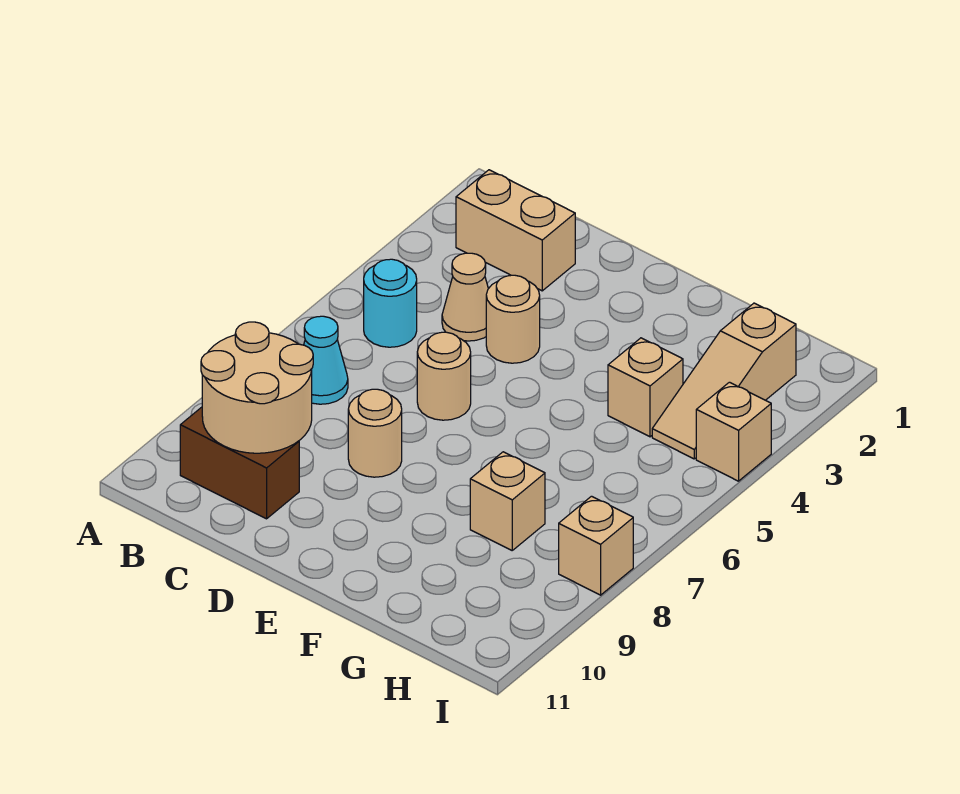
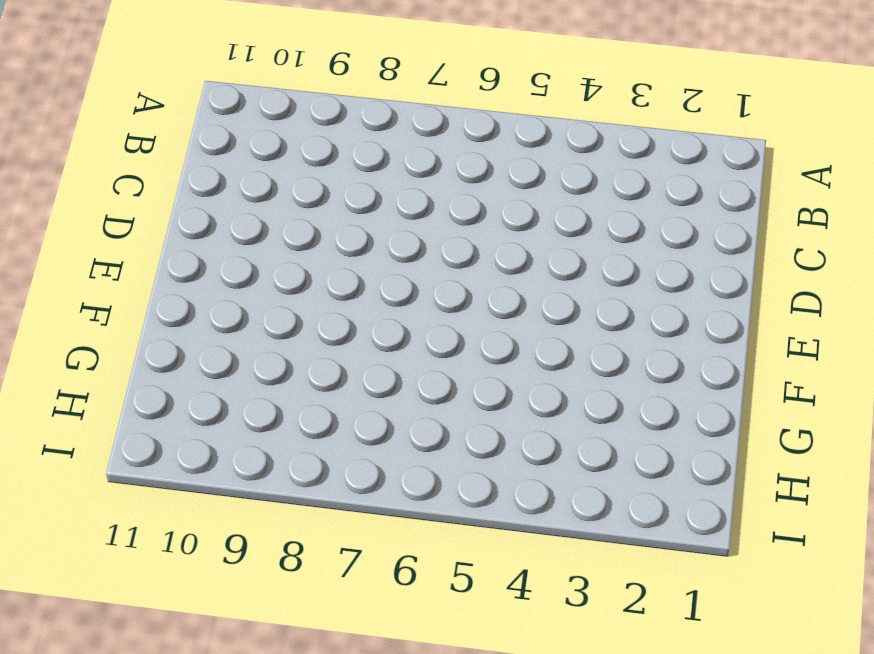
none -> tan 1x2 brick [456,170,575,291]
none -> cyan 1x1 round brick [364,259,417,347]
none -> cyan 1x1 cone [304,316,348,404]

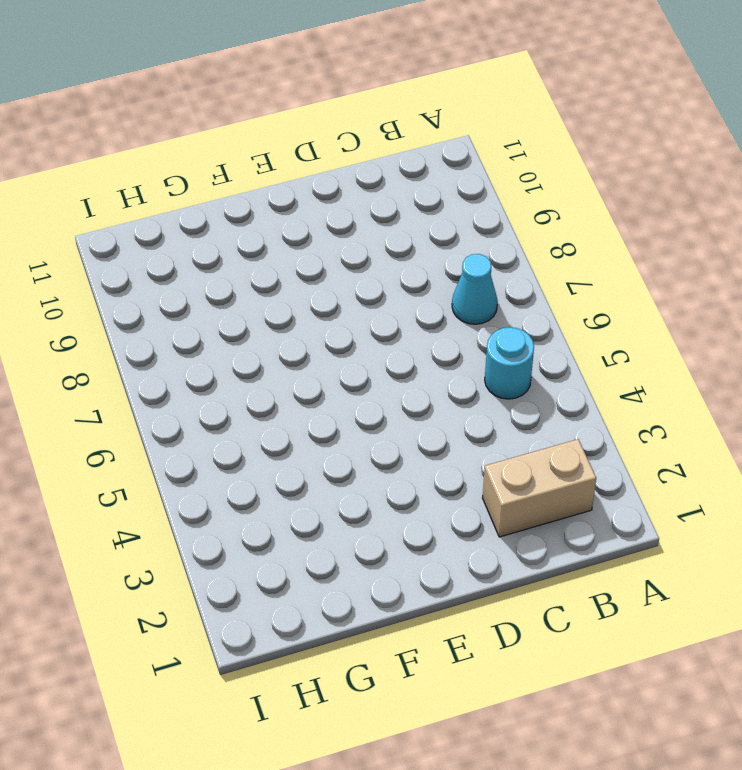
none -> brown 1x2 brick [180,407,299,519]
none -> tan 1x1 cone [442,253,488,341]
none -> tan 1x1 round brick [486,275,540,363]

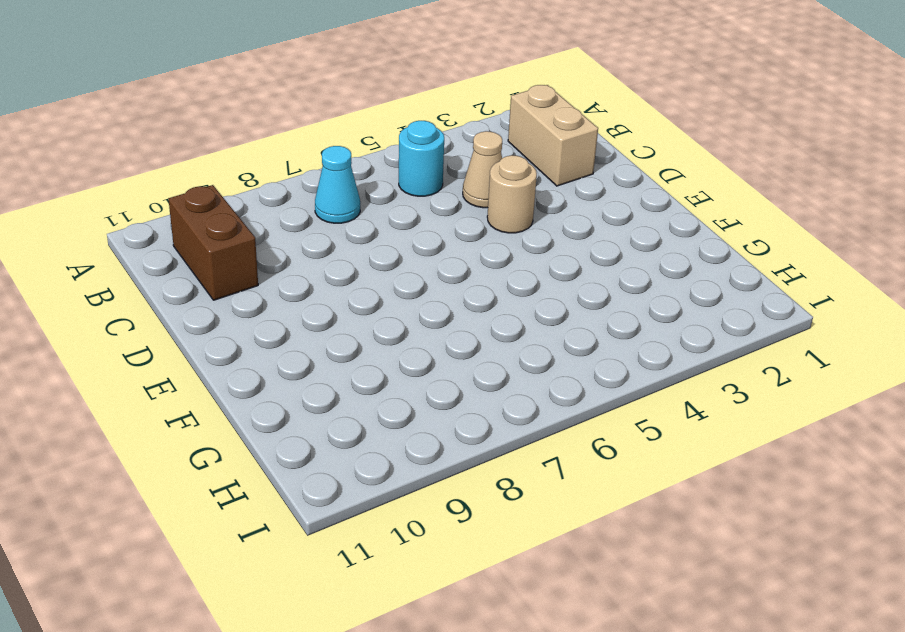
none -> tan 1x1 round brick [417,332,471,420]
none -> tan 1x1 round brick [348,389,402,477]
none -> tan 1x1 brick [608,338,683,437]

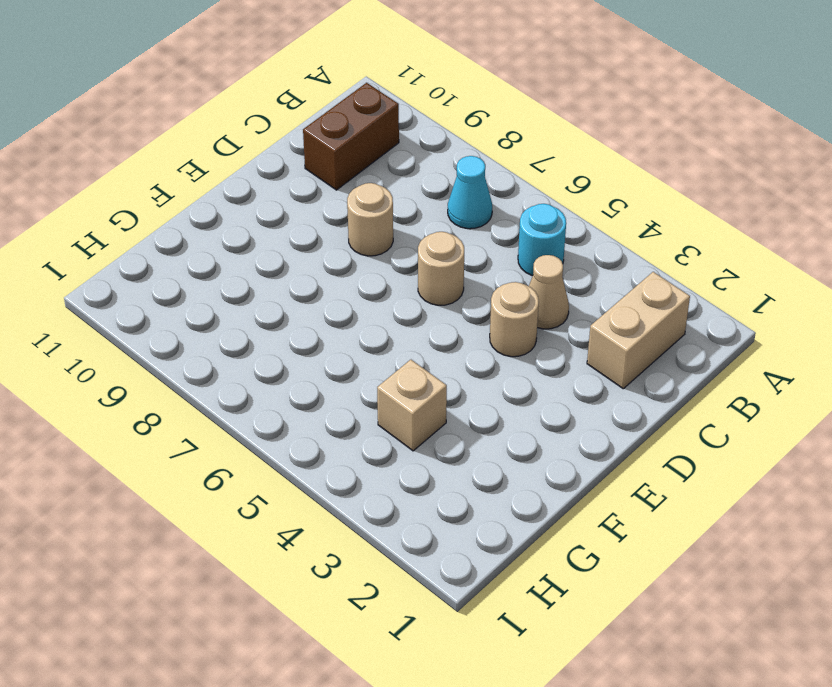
none -> tan 1x1 brick [470,452,545,550]
none -> tan 1x3 slope [652,303,796,459]
none -> tan 1x1 brick [696,382,771,481]

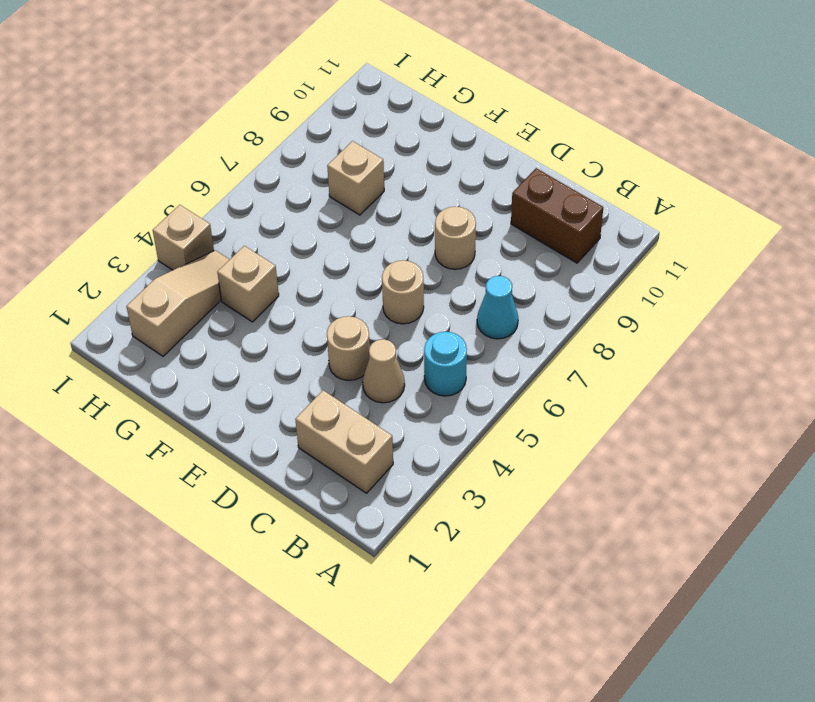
none -> tan 1x1 brick [559,496,633,595]
none -> tan 2x2 round brick [201,322,313,453]

